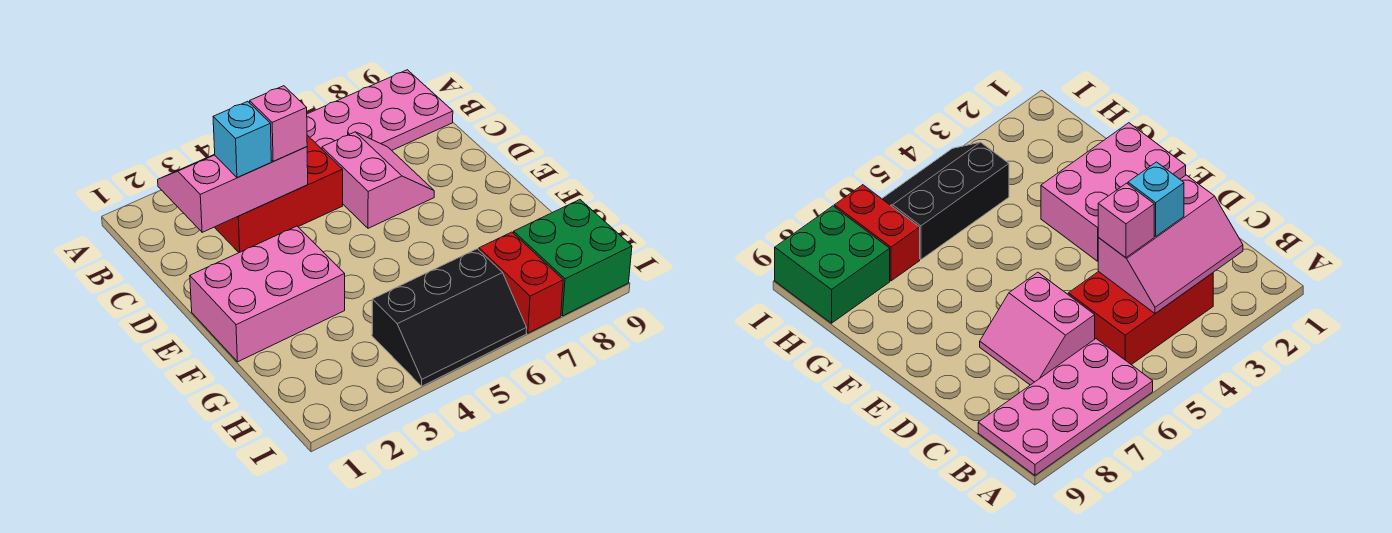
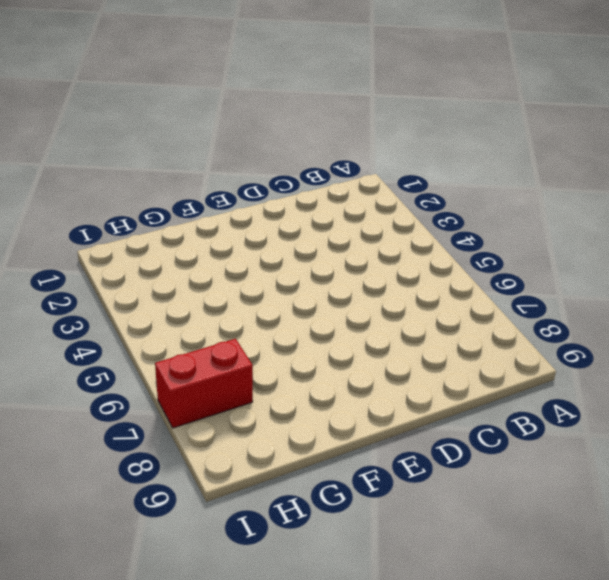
none -> pink 2x4 plate [307,70,453,150]
none -> red 2x3 brick [215,135,343,252]

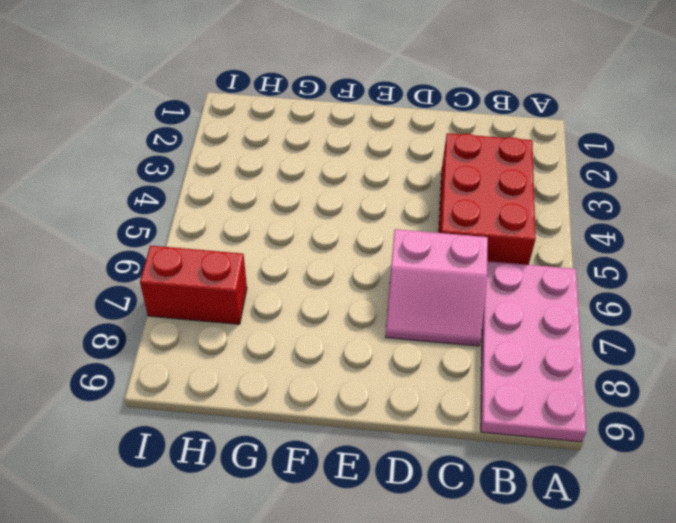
none -> pink 2x3 brick [190,226,345,362]
none -> black 2x3 slope [372,249,527,386]

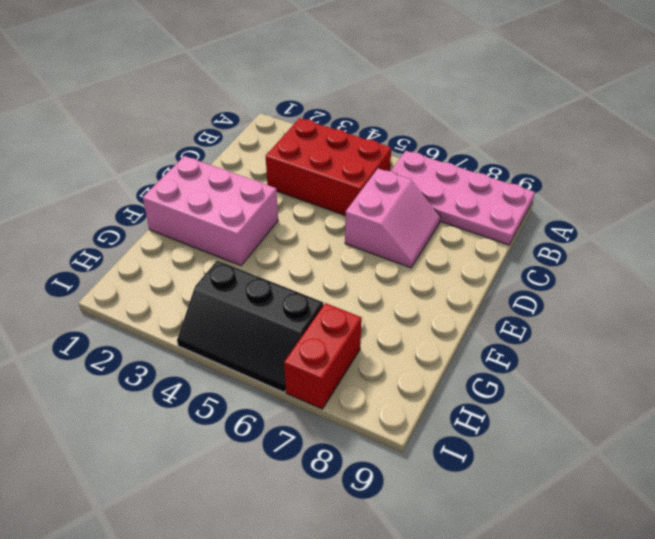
none -> green 2x2 brick [514,200,632,316]
none -> pink 2x3 slope [158,147,308,232]

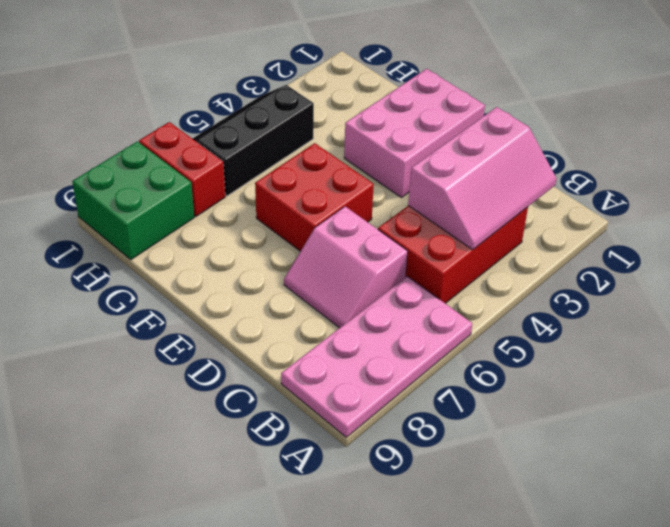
red 2x2 brick [255,143,374,251] -> none
none -> cyan 1x1 brick [213,101,271,177]
none -> pink 1x1 brick [250,86,307,161]

